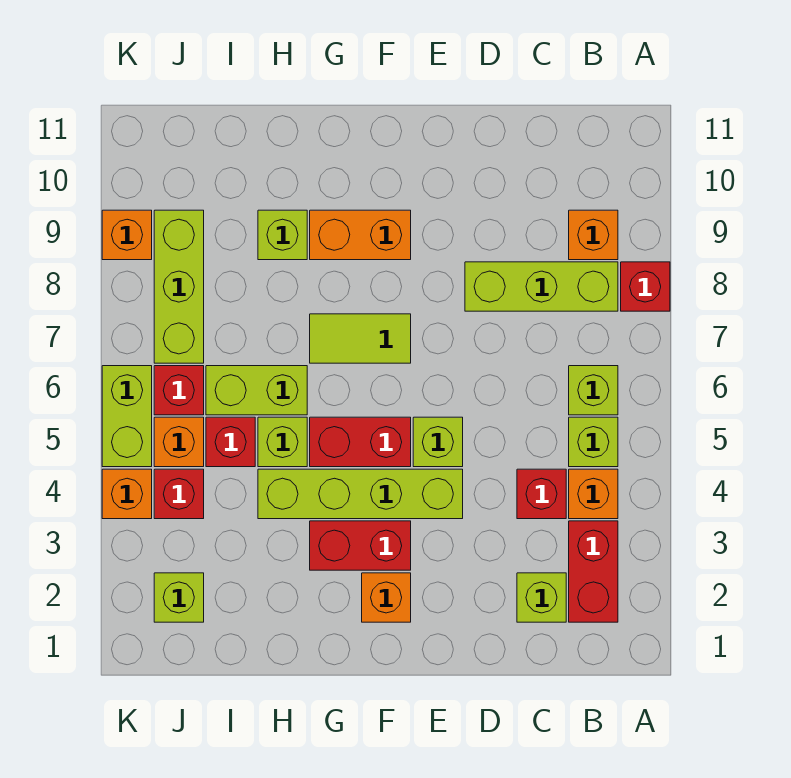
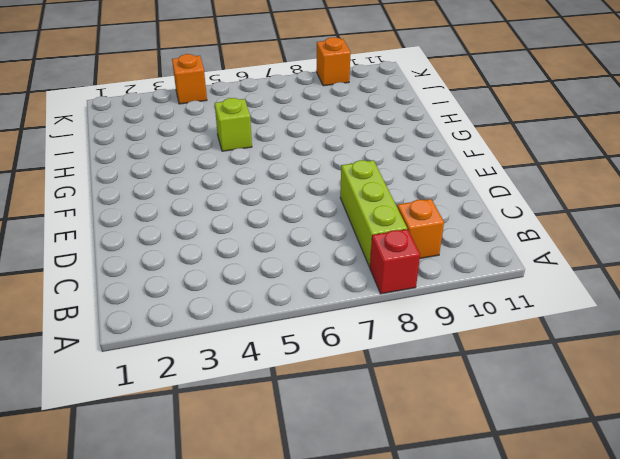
none -> red 1x2 brick [569,521,618,622]
none -> orange 1x1 brick [569,469,618,519]
none -> lime 1x1 brick [569,417,618,467]

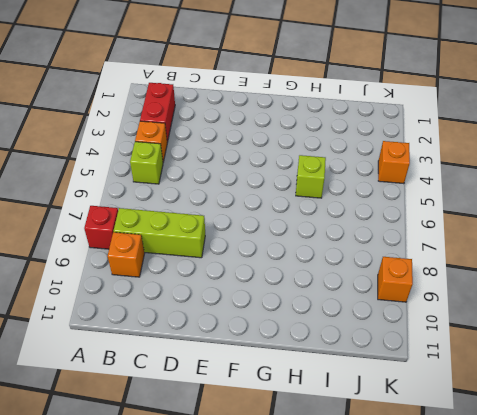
none -> lime 1x1 brick [569,366,618,415]
none -> lime 1x1 brick [517,573,566,622]
none -> red 1x1 brick [517,469,566,519]

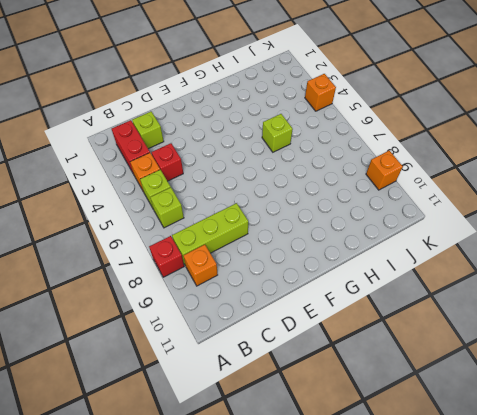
none -> lime 1x4 brick [258,469,463,519]
none -> lime 1x1 brick [413,417,463,467]
none -> orange 1x1 brick [362,573,411,622]

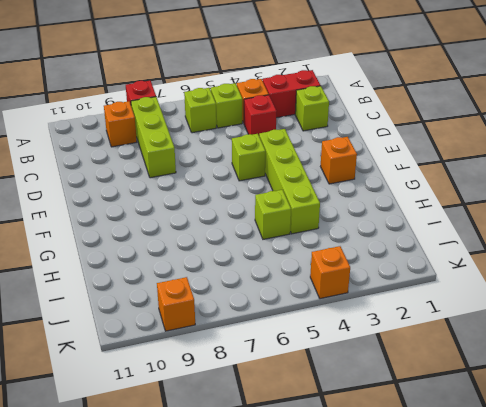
none -> red 1x2 brick [310,521,411,570]
none -> red 1x2 brick [310,417,411,467]
none -> lime 1x2 tile [310,314,411,363]

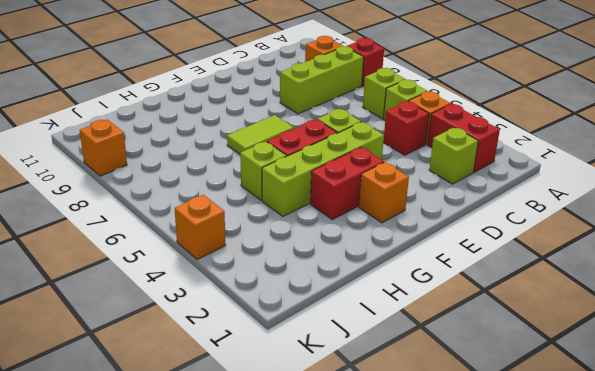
none -> orange 1x2 brick [310,210,411,260]
none -> lime 1x2 brick [206,366,307,415]
none -> lime 1x1 brick [258,210,307,260]

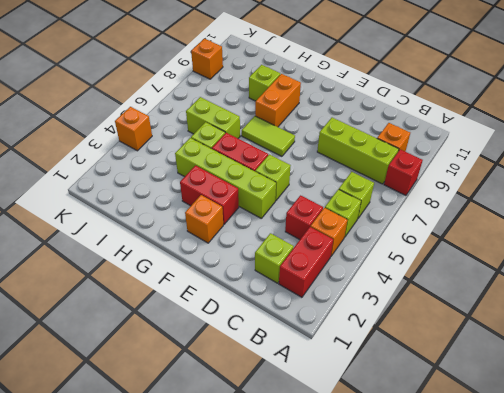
orange 1x2 brick [255,74,301,127] -> orange 1x2 brick turned to [310,210,411,260]
none -> red 1x1 brick [206,417,255,467]
none -> lime 1x1 brick [154,573,204,622]
none -> red 1x1 brick [154,469,204,519]

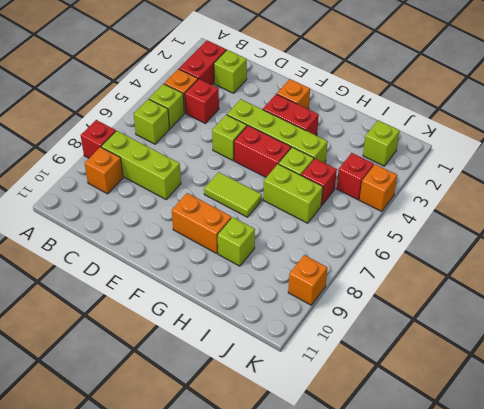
none -> orange 1x1 brick [154,417,204,467]
none -> red 1x1 brick [154,366,204,415]
none -> lime 1x3 brick [154,210,204,363]

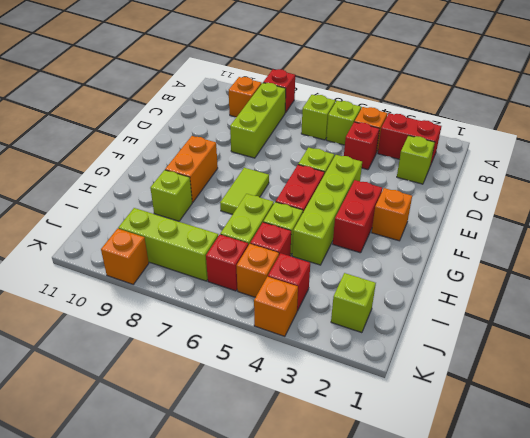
none -> lime 1x2 brick [102,366,152,467]

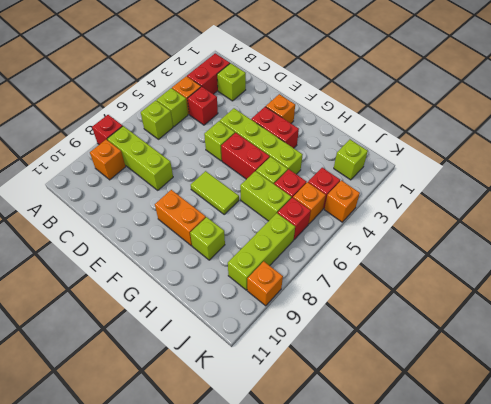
none -> lime 1x2 brick [102,366,152,467]

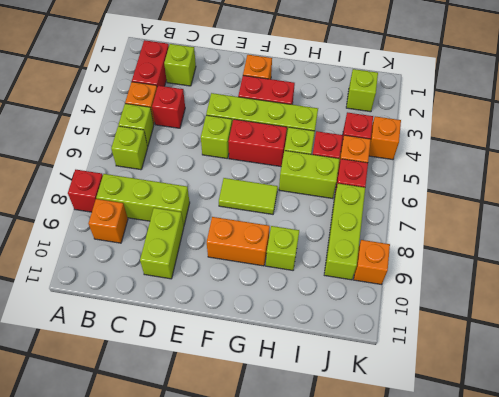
lime 1x2 brick [140,208,184,279] -> lime 1x2 brick moved to [102,366,152,467]

